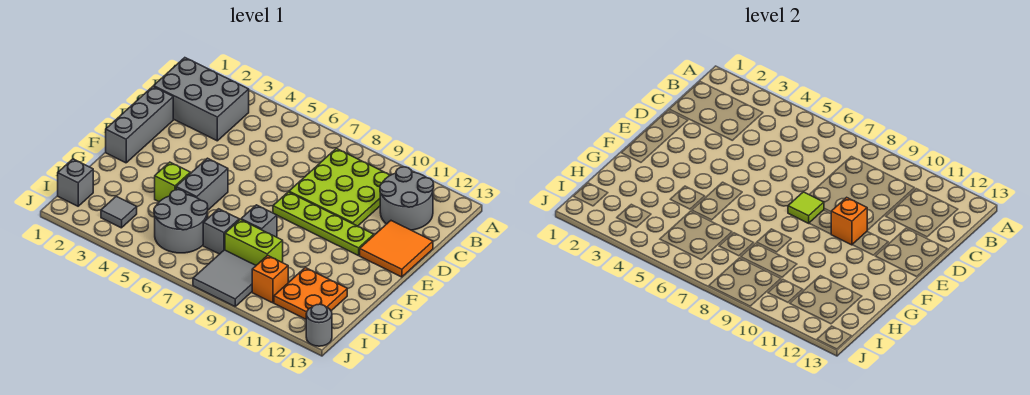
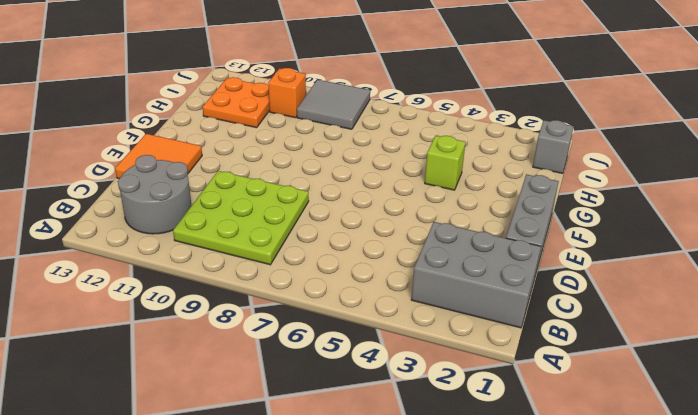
none -> lime 1x4 plate [273,192,374,256]
none -> grey 1x2 brick [176,158,228,210]
none -> grey 1x1 brick [241,205,277,237]

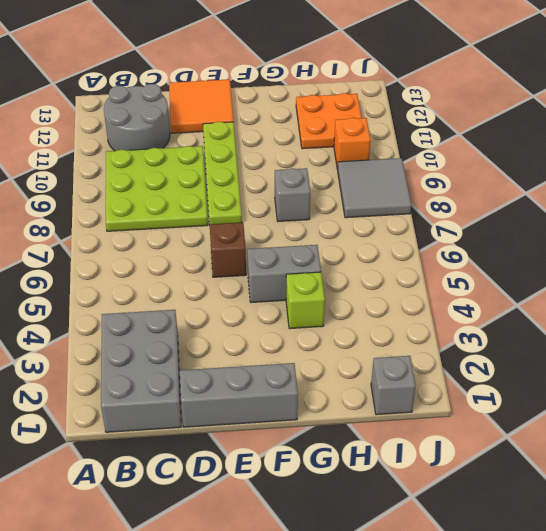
brown 1x1 brick [210,222,246,277] -> none
none -> grey 2x2 round brick [154,190,208,253]
none -> grey 1x1 brick [203,209,239,254]
none -> lime 1x2 brick [225,220,283,265]

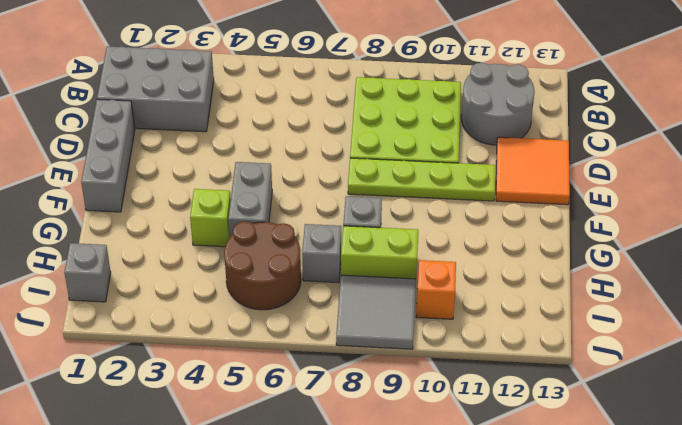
brown 2x2 round brick [224,221,301,310] -> grey 2x2 round brick [154,190,208,253]
none -> orange 2x2 plate [274,268,347,319]
none -> grey 1x1 tile [101,196,137,228]
none -> grey 1x1 round brick [306,304,332,346]

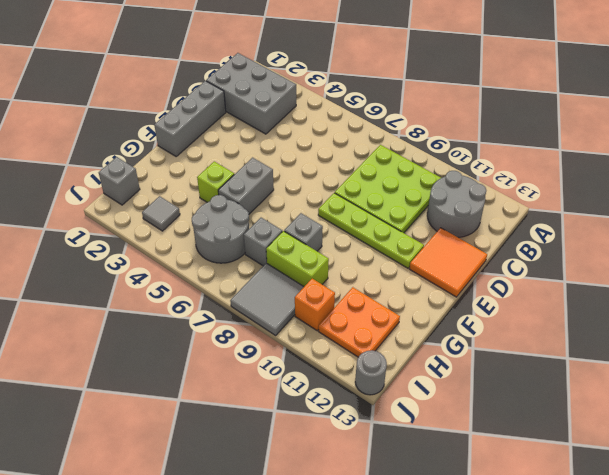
none -> lime 1x1 tile [788,192,824,223]
none -> orange 1x1 brick [831,197,867,245]

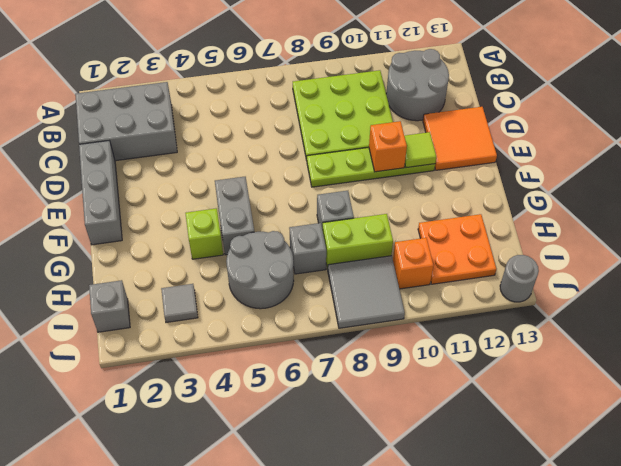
lime 1x1 tile [405,132,436,168] -> lime 1x1 tile moved to [788,192,824,223]

